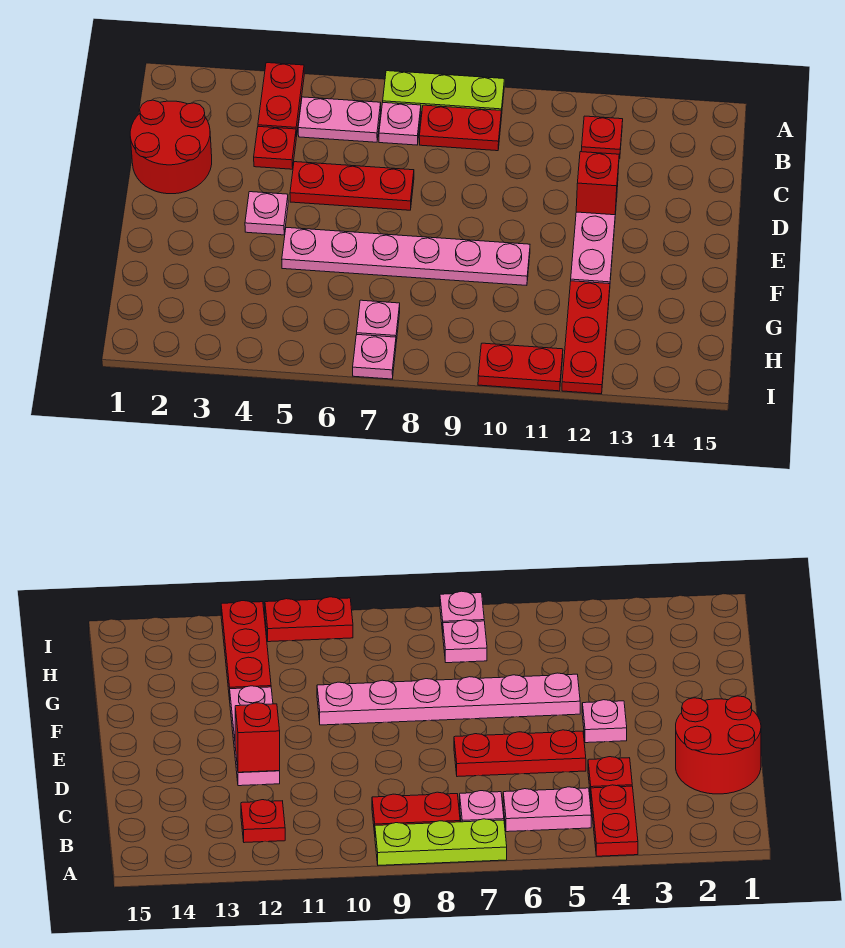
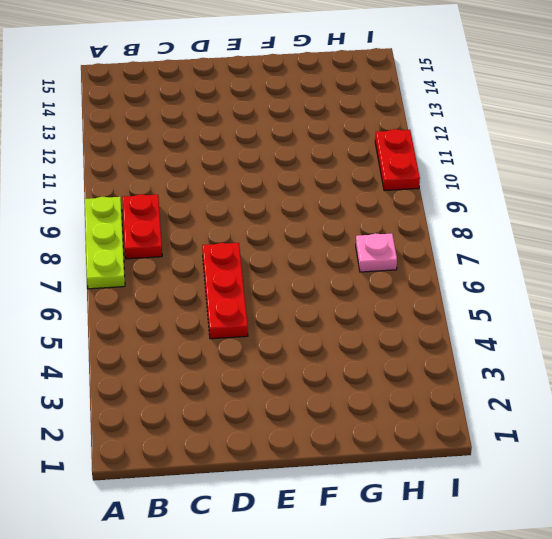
none -> red 1x2 plate [258,63,304,137]
none -> pink 1x2 plate [298,97,381,142]
none -> pink 1x1 plate [379,103,421,145]

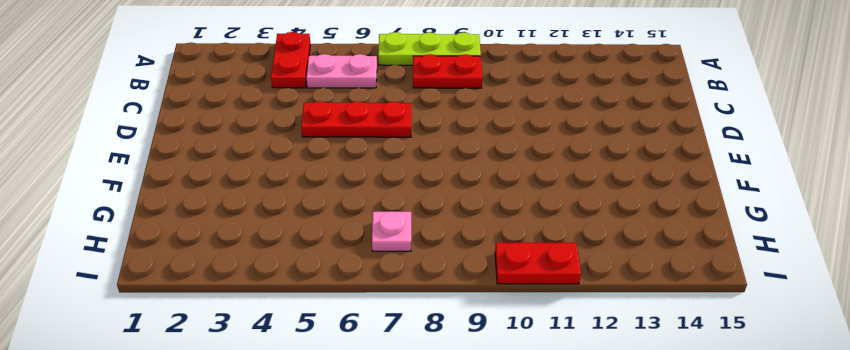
none -> pink 1x1 plate [379,103,421,145]
none -> red 1x1 plate [581,116,623,159]
none -> red 2x2 round brick [130,100,212,194]

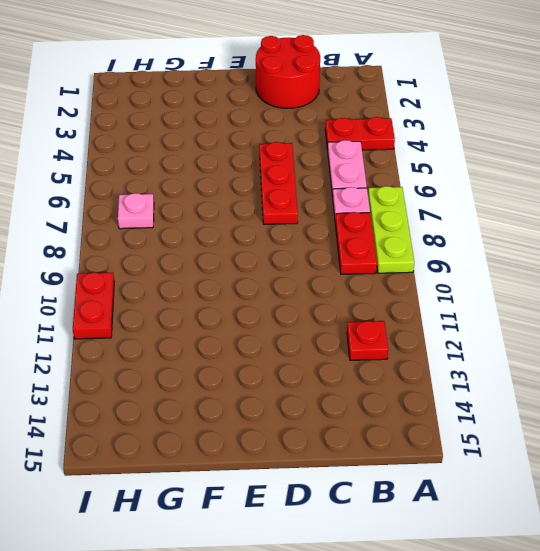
none -> red 1x1 plate [254,126,296,169]
none -> pink 1x3 plate [571,186,618,284]
none -> pink 1x1 plate [245,192,288,235]

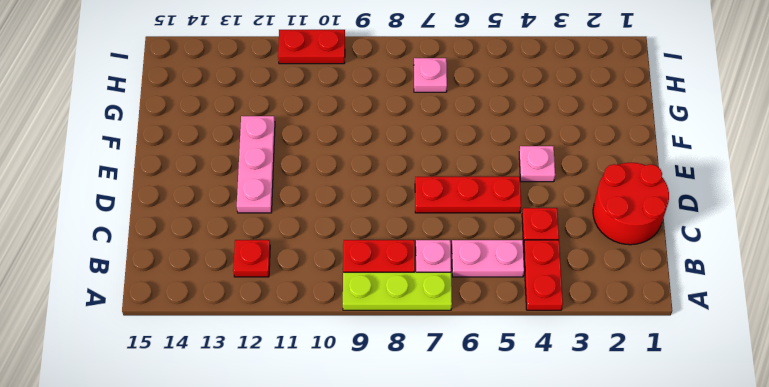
none -> pink 1x6 plate [282,228,530,285]
none -> red 1x3 plate [562,281,610,394]
none -> pink 1x1 plate [353,334,396,379]

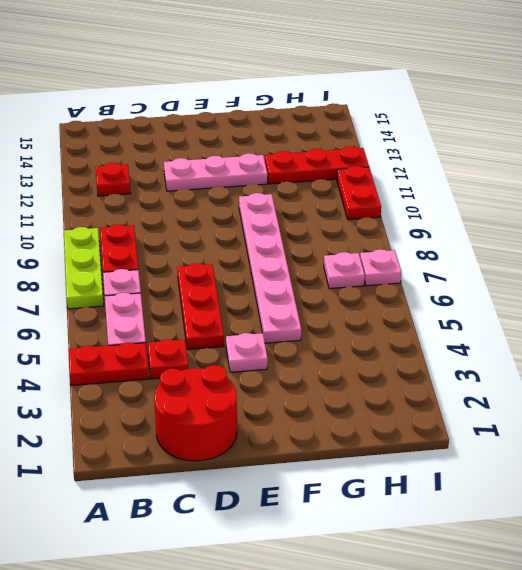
none -> red 1x1 brick [576,152,619,215]

